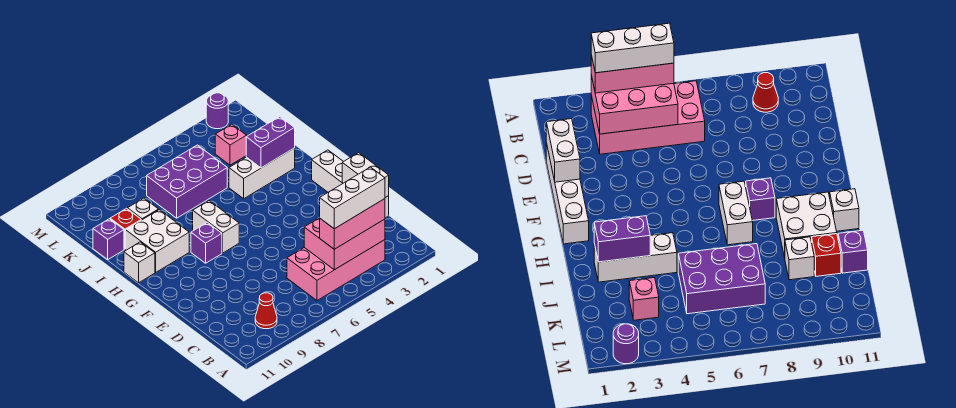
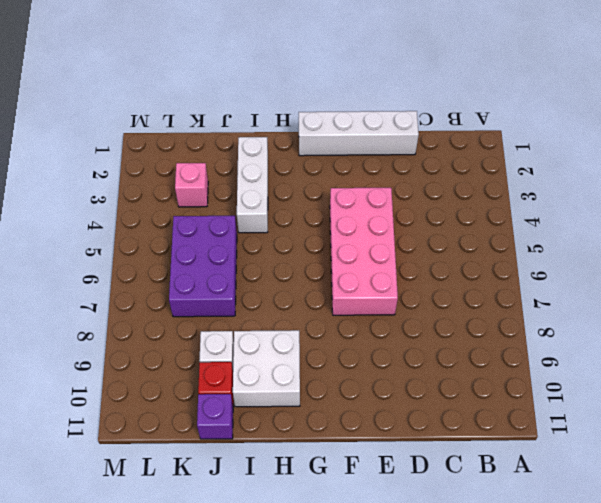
pink 2x4 brick [330,188,398,315] -> pink 2x4 brick moved to [287,240,385,301]
none -> red 1x1 cone [255,293,277,329]
none -> white 1x2 brick [193,201,239,253]
none -> purple 1x1 brick [191,222,222,263]

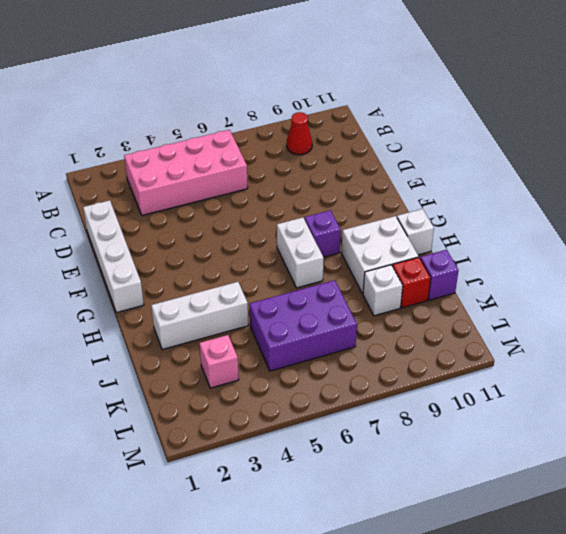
none -> purple 1x1 round brick [206,93,228,129]
none -> pink 2x3 brick [304,218,385,270]
none -> white 1x2 brick [342,153,389,197]

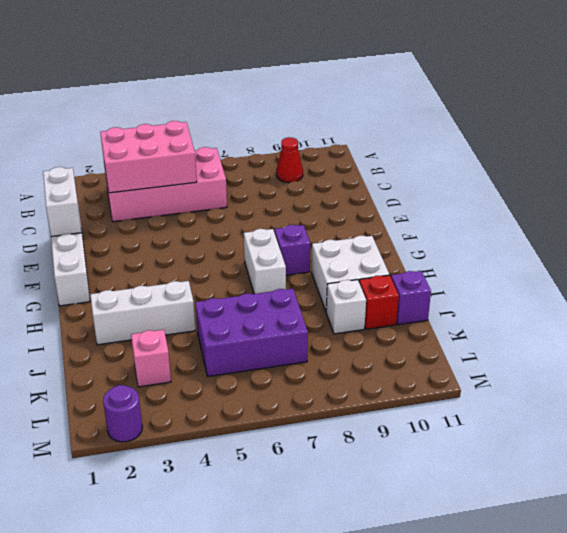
none -> white 1x1 brick [124,242,155,283]
none -> purple 1x2 brick [246,117,295,168]
none -> pink 1x3 brick [320,199,385,249]

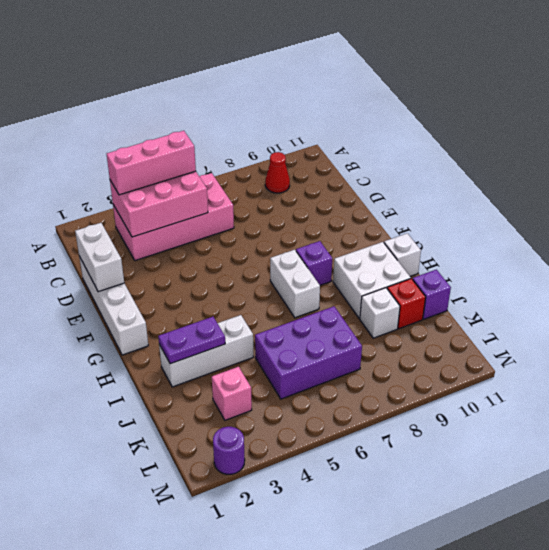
purple 1x2 plate [158,317,225,364] -> purple 1x2 brick [246,117,295,168]
none -> white 1x3 brick [320,167,385,229]

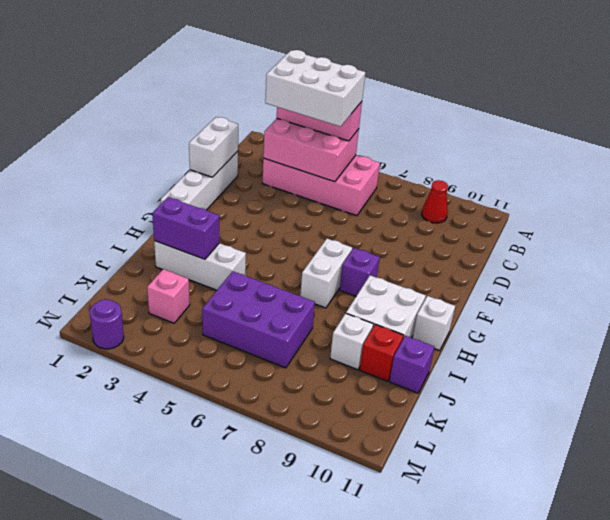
white 2x3 brick [265,50,365,127] -> white 1x3 brick [320,167,385,229]

